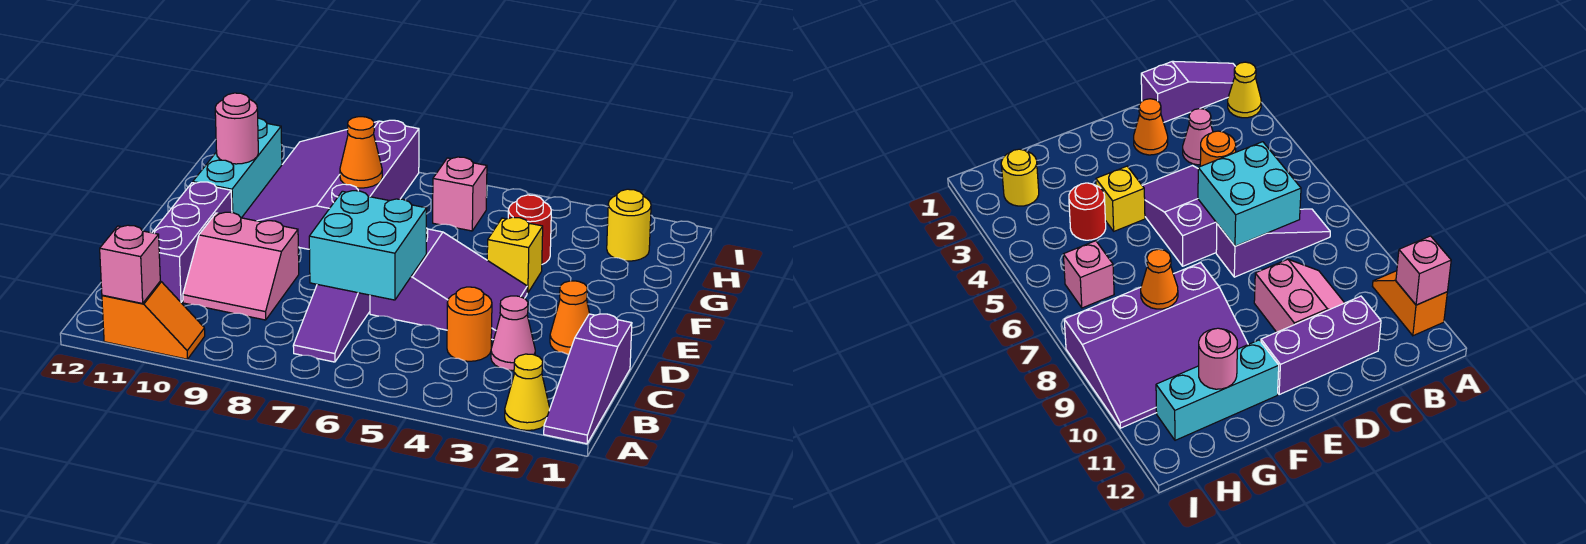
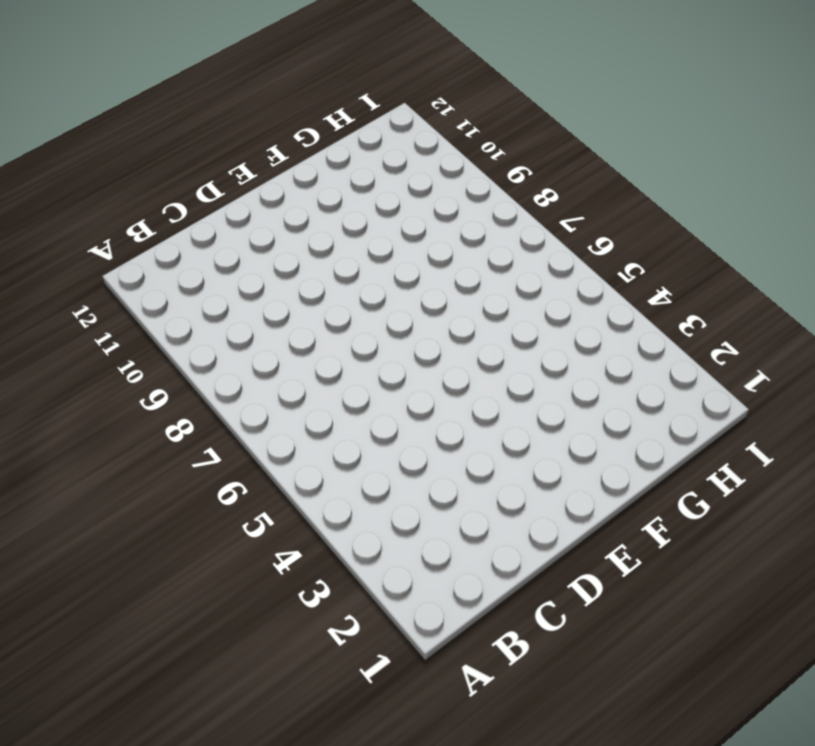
none -> purple 1x3 slope [544,314,632,444]
none -> yellow 1x1 cone [505,354,550,430]
none -> orange 1x2 slope [102,281,205,359]

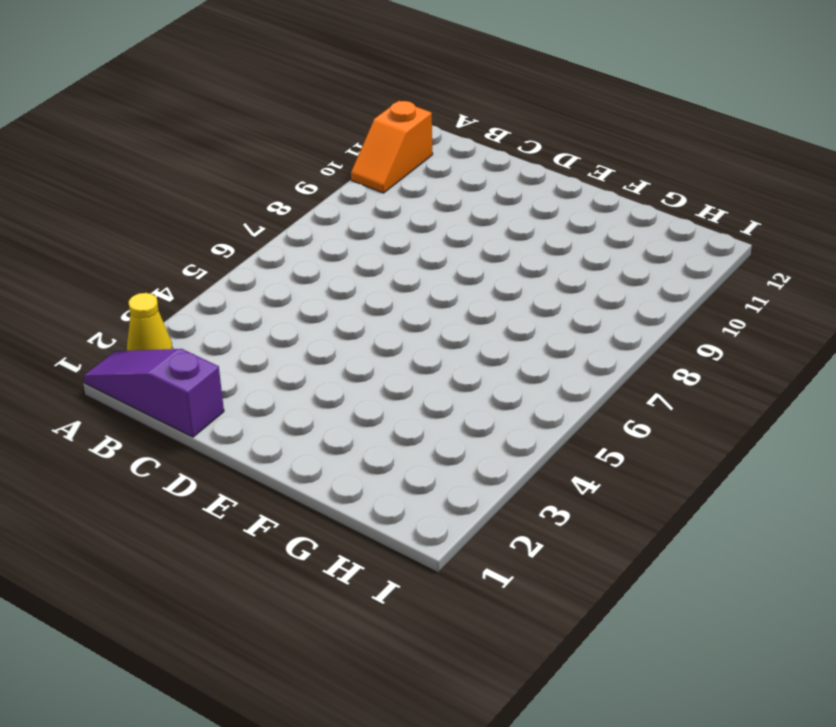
none -> purple 1x3 slope [293,284,370,362]
none -> pink 1x1 cone [491,296,535,371]
none -> orange 1x1 round brick [447,287,492,361]

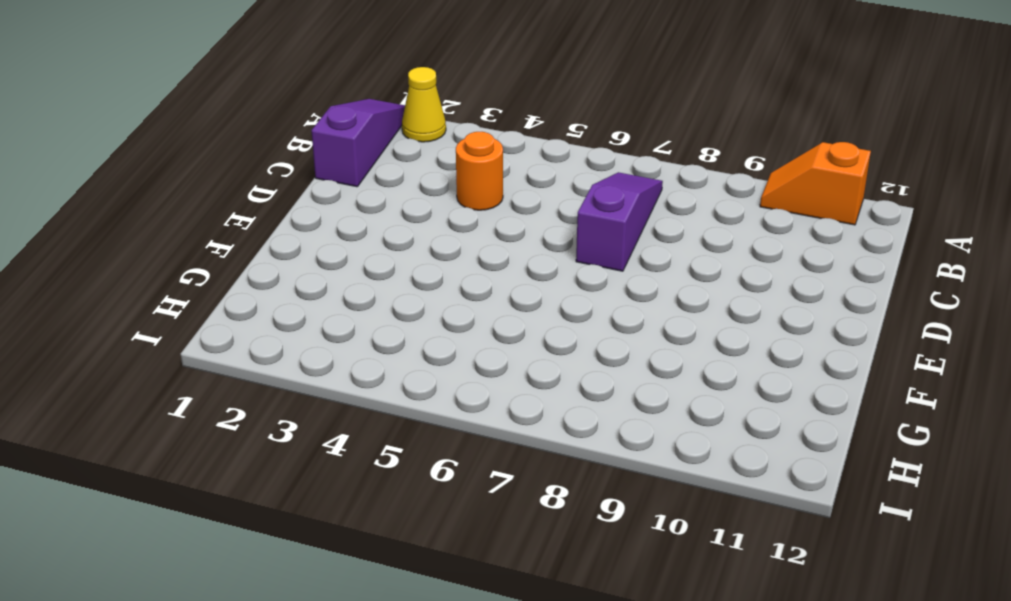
none -> pink 1x1 cone [491,296,535,371]
none -> pink 2x2 slope [183,212,299,320]
none -> purple 1x3 brick [152,182,232,302]

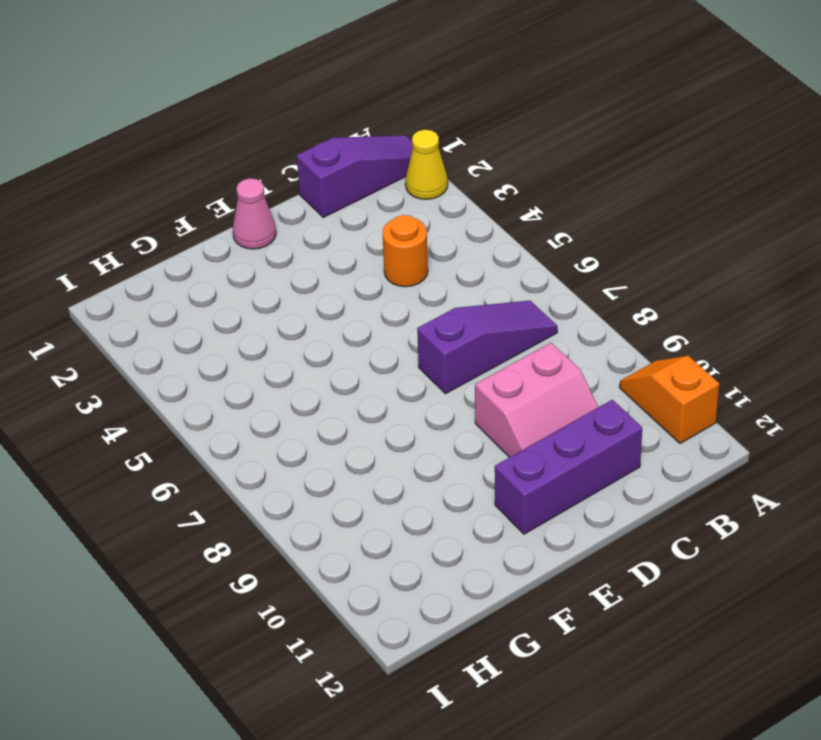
pink 2x2 slope [475,343,598,457] -> pink 2x2 slope turned to [183,212,299,320]
pink 1x1 cone [233,178,276,249] -> pink 1x1 cone moved to [491,296,535,371]
none -> orange 1x1 cone [550,281,590,355]
none -> purple 2x3 slope [370,228,527,340]
none -> yellow 1x1 brick [487,217,543,293]

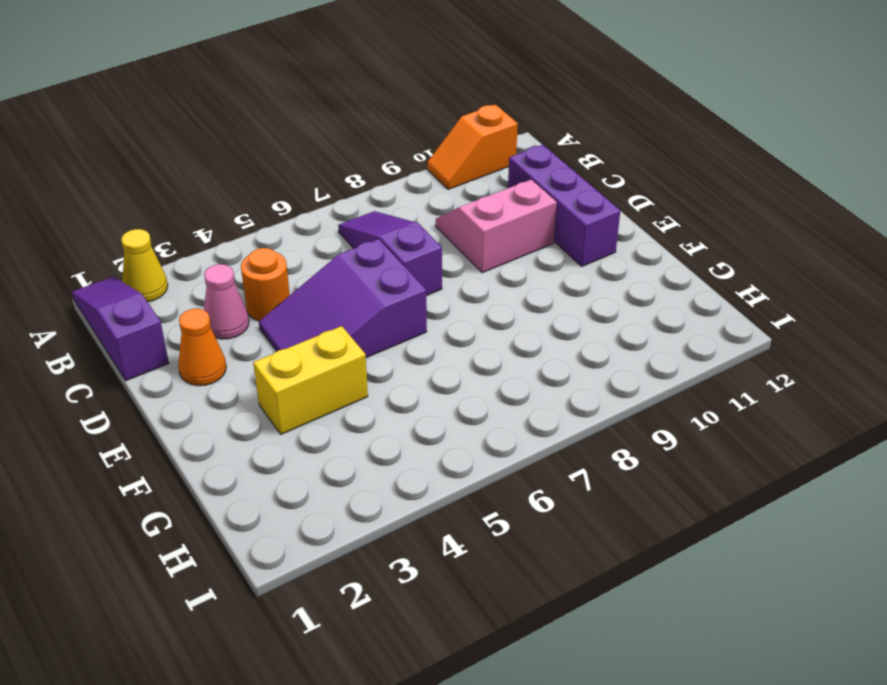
yellow 1x2 brick [253,326,368,434] -> yellow 1x1 brick [487,217,543,293]
none -> purple 3x4 slope [242,120,419,249]
none -> cyan 1x3 brick [193,118,282,218]
none -> red 1x1 round brick [508,195,551,264]

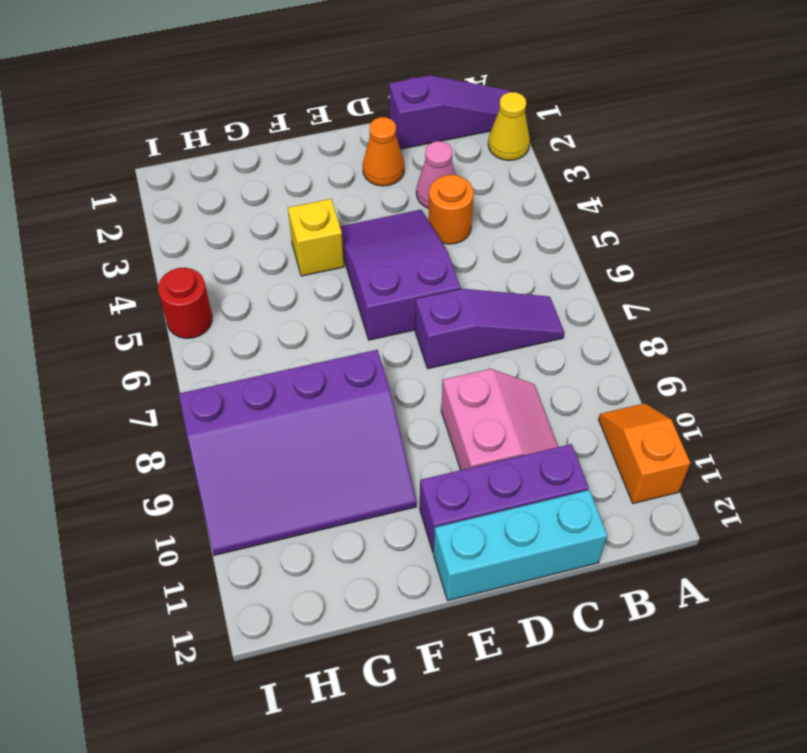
cyan 1x3 brick [434,490,607,600] -> cyan 1x3 brick moved to [193,118,282,218]
red 1x1 round brick [158,268,212,338] -> red 1x1 round brick moved to [508,195,551,264]
none -> yellow 1x1 round brick [607,189,651,261]
none -> pink 1x1 brick [433,157,487,231]
none -> pink 1x1 brick [100,225,160,303]

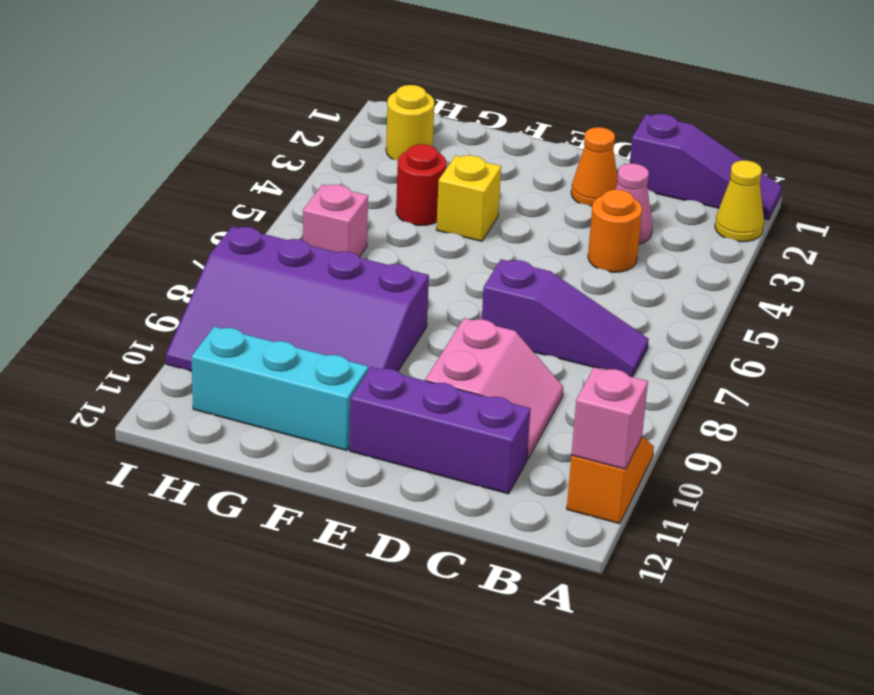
none -> purple 2x3 slope [370,228,527,340]
none -> cyan 2x2 brick [309,191,427,300]
none -> orange 1x1 cone [340,117,382,188]

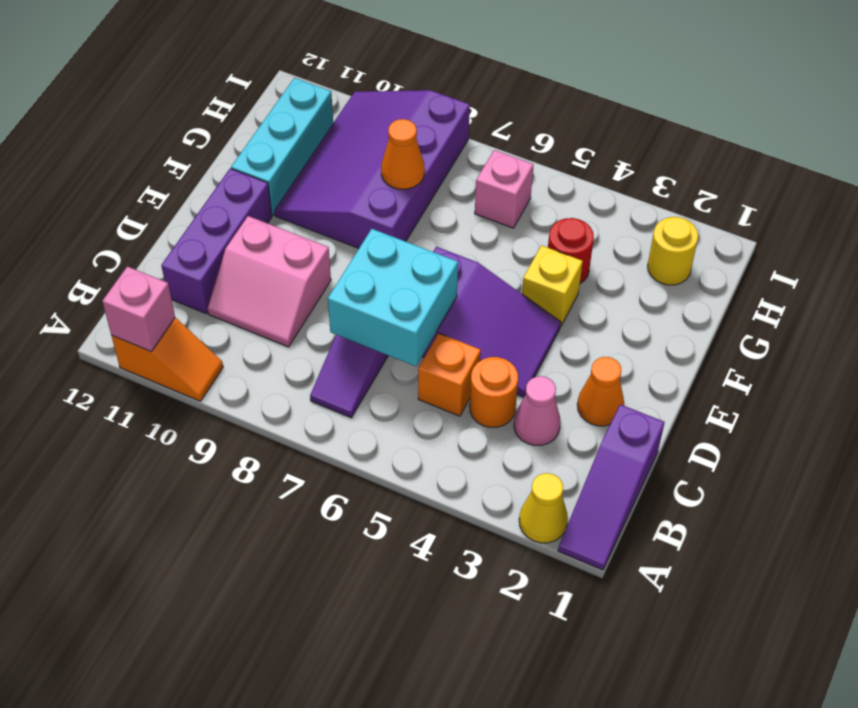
orange 1x1 brick [418,333,481,416] -> none
none -> pink 1x1 round brick [215,93,258,164]

